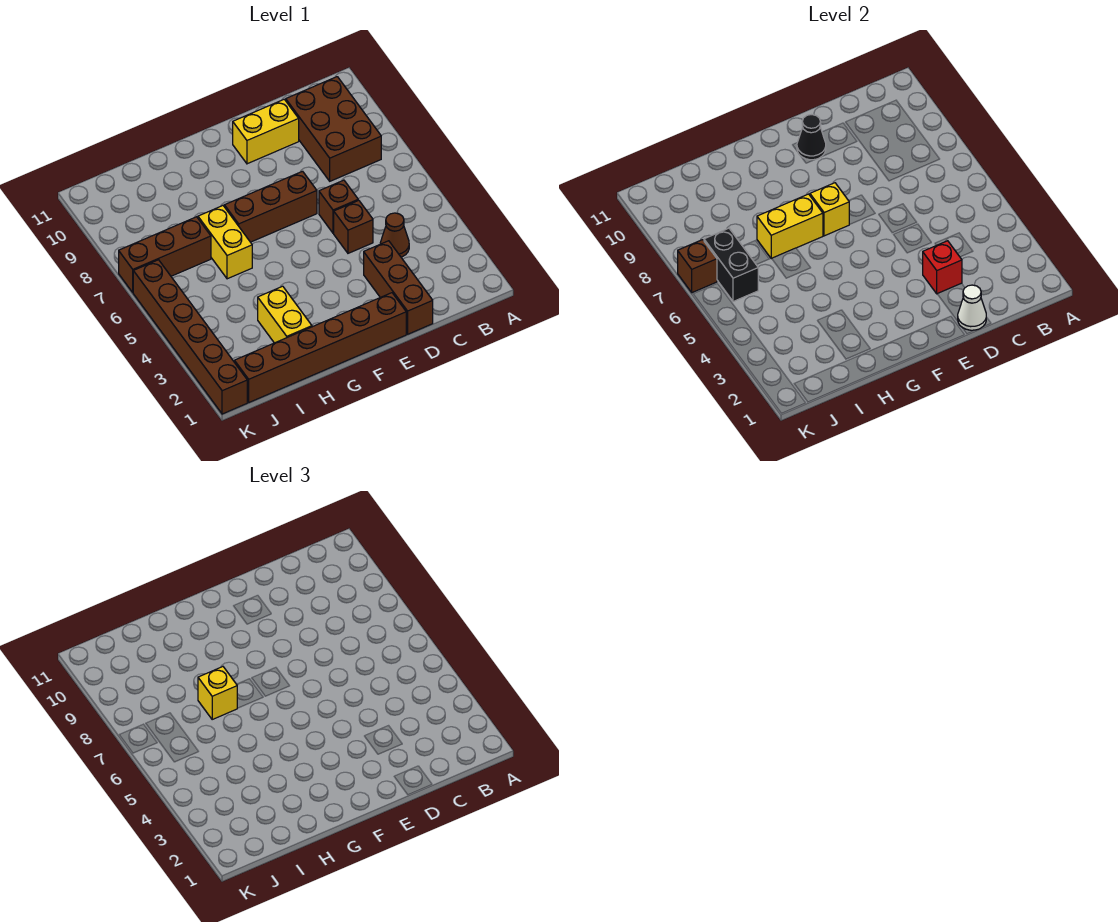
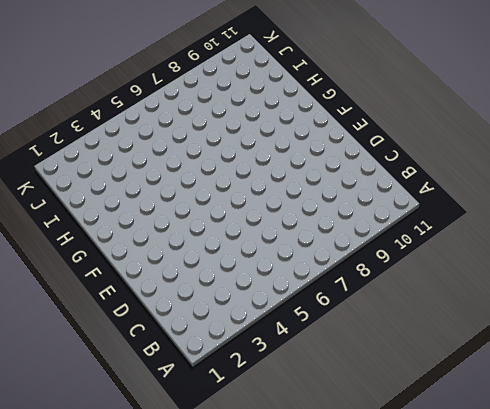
none -> brown 2x3 brick [286,77,381,181]
none -> brown 1x1 cone [380,213,409,257]
none -> brown 1x3 brick [364,241,433,334]

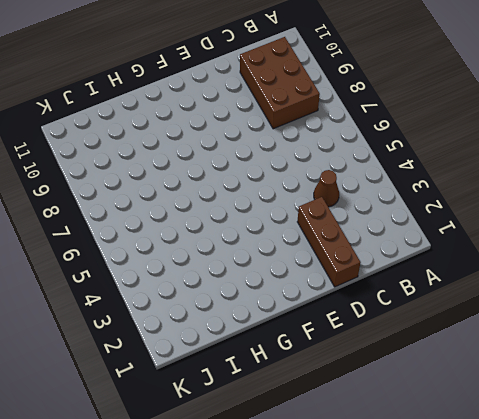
none -> brown 1x1 brick [334,200,373,253]
none -> brown 1x1 brick [319,180,358,233]
none -> yellow 1x2 brick [233,99,299,164]

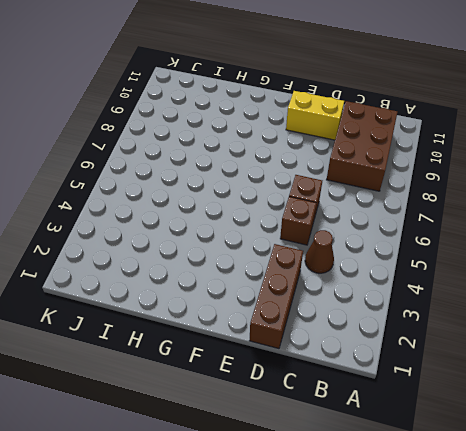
none -> brown 1x6 brick [234,293,406,402]
none -> brown 1x3 brick [224,171,317,242]
none -> yellow 1x2 brick [258,286,312,343]

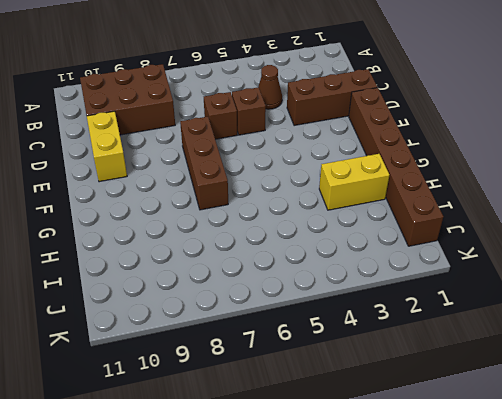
none -> yellow 1x2 brick [198,206,252,279]
none -> brown 1x3 brick [119,217,211,292]
none -> brown 1x6 brick [133,260,247,414]

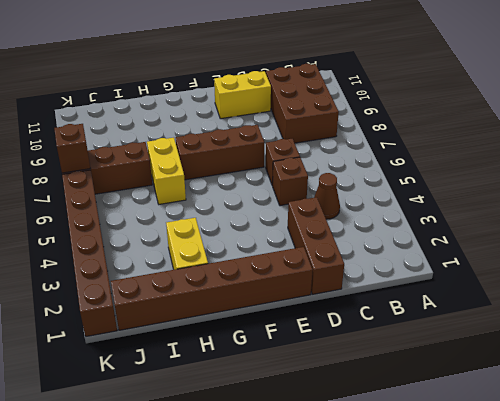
none -> white 1x1 cone [958,285,986,330]
none -> red 1x1 brick [923,241,962,294]
none -> black 1x1 cone [797,115,826,160]

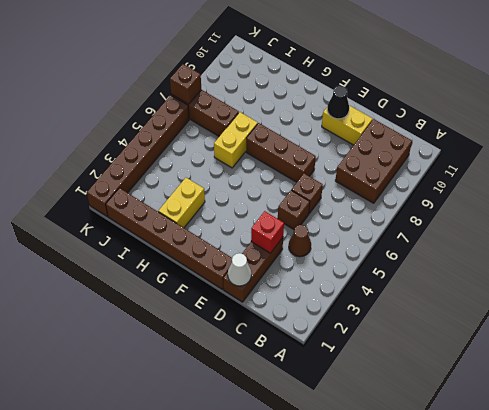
none -> yellow 1x1 brick [810,183,850,236]
none -> yellow 1x2 brick [757,194,823,259]
none -> black 1x2 brick [704,228,758,302]

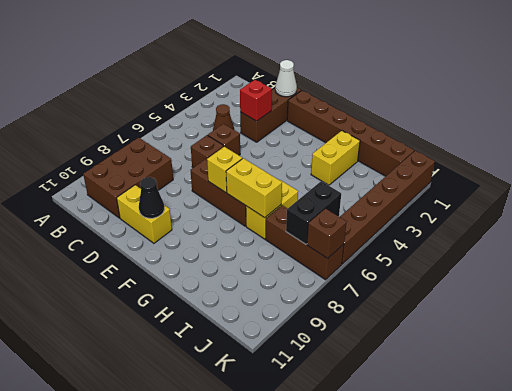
none -> yellow 1x1 brick [198,667,237,719]

